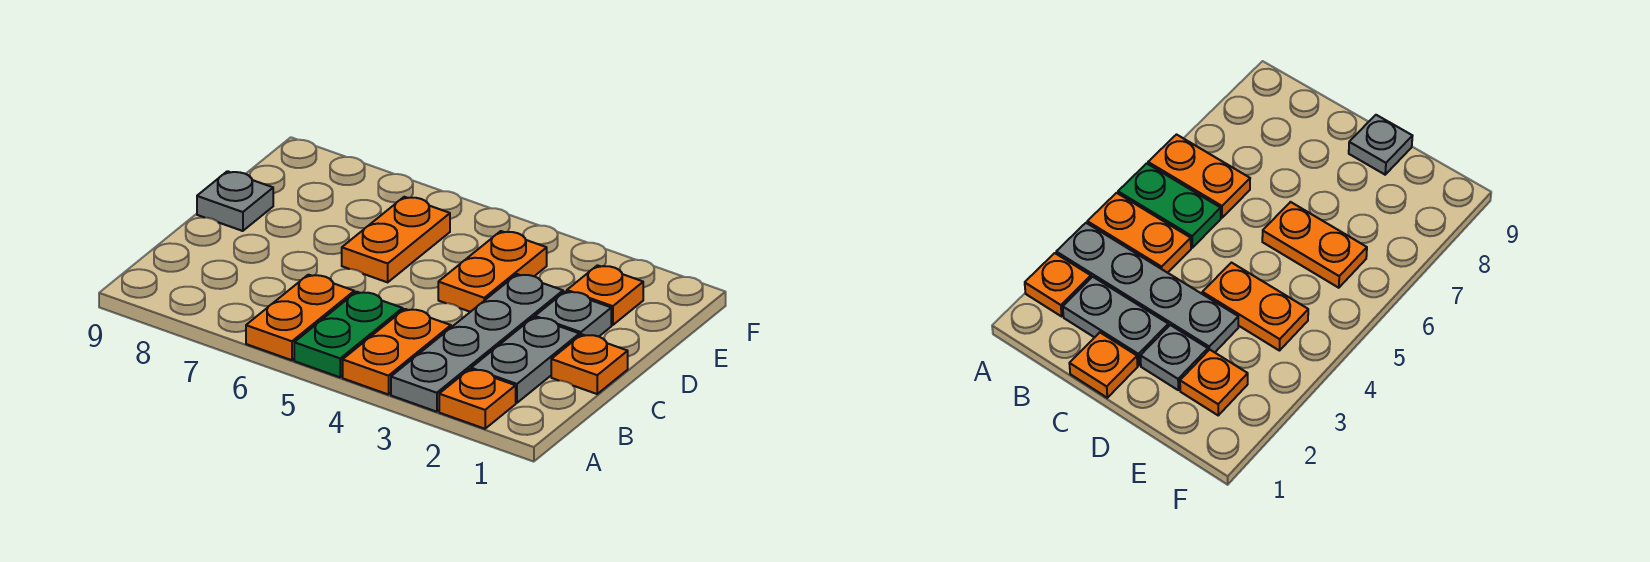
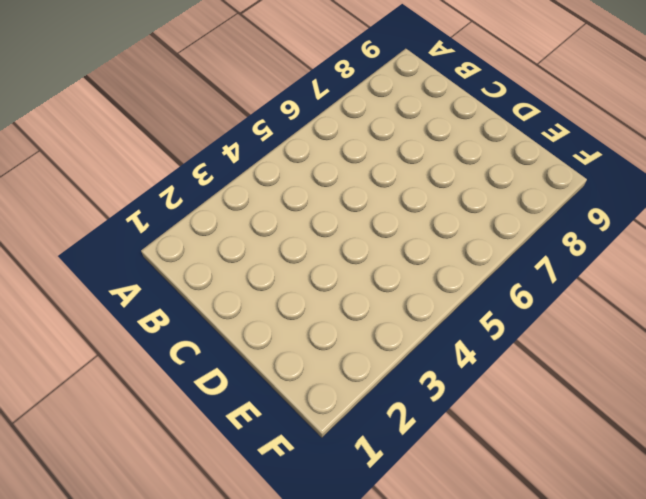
none -> orange 1x1 plate [439,369,516,429]
none -> grey 1x4 plate [391,274,563,412]
none -> orange 1x2 plate [343,309,451,395]

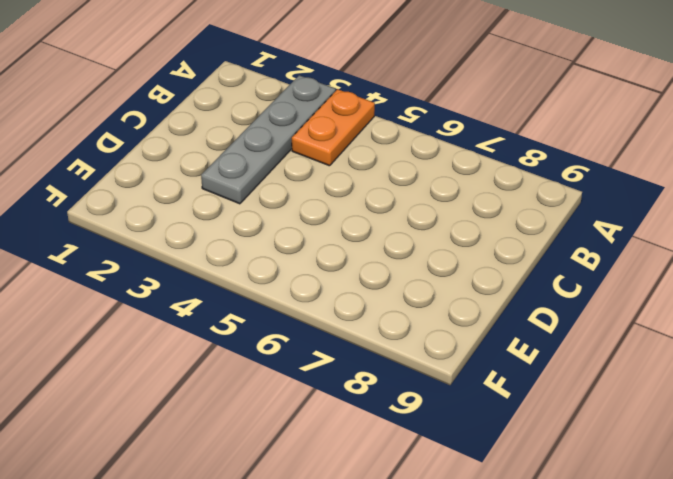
none -> orange 1x1 plate [439,369,516,429]
none -> green 1x2 plate [294,292,403,377]
none -> orange 1x2 plate [246,275,354,360]

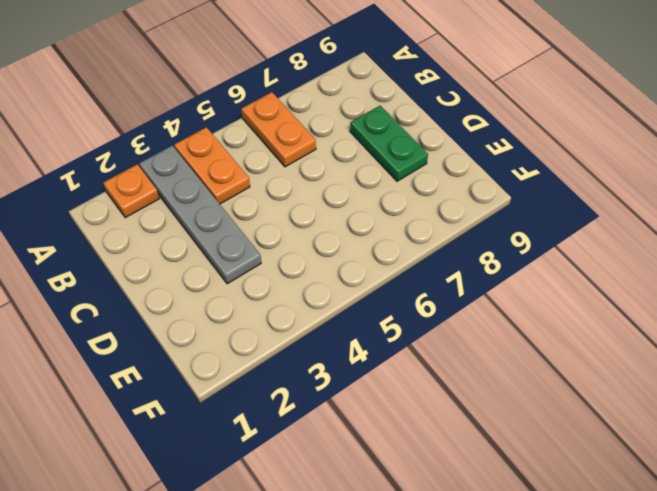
green 1x2 plate [350,106,428,181] -> green 1x2 plate moved to [294,292,403,377]
none -> grey 1x2 plate [471,317,579,403]
none -> orange 1x1 plate [551,335,628,394]
none -> grey 1x1 plate [535,291,611,336]

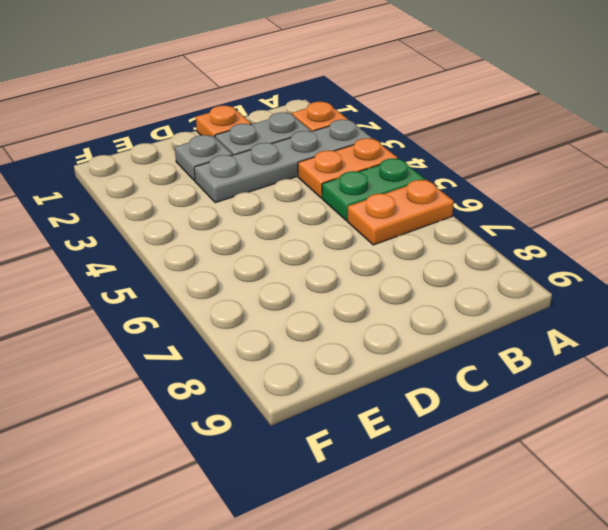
none -> orange 1x2 plate [438,231,547,312]
none -> orange 1x2 plate [342,197,450,282]
none -> grey 1x1 plate [197,171,273,231]

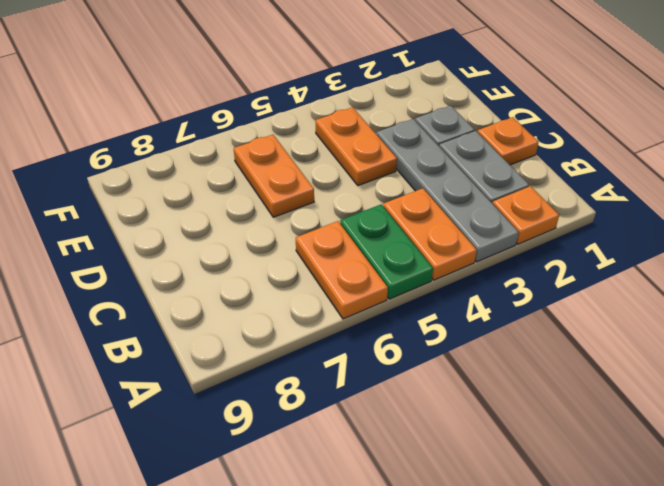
none -> grey 1x1 plate [197,171,273,231]
none -> orange 1x1 plate [567,265,643,325]

